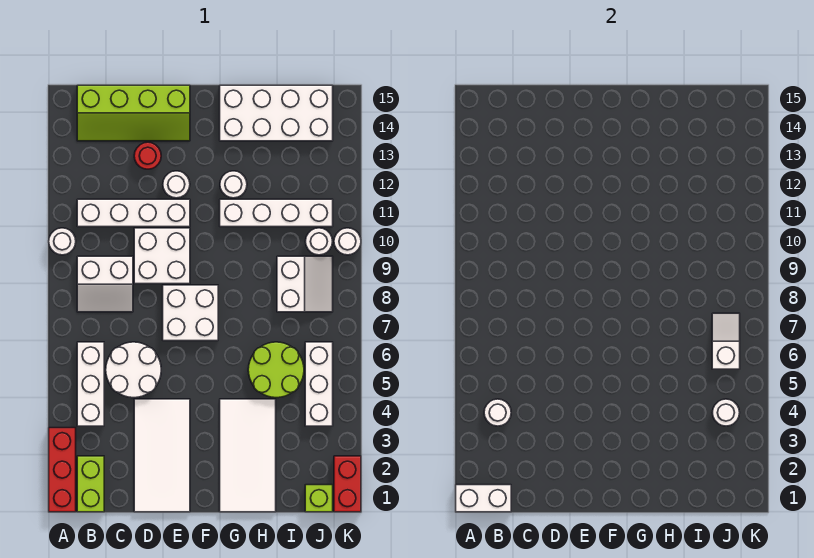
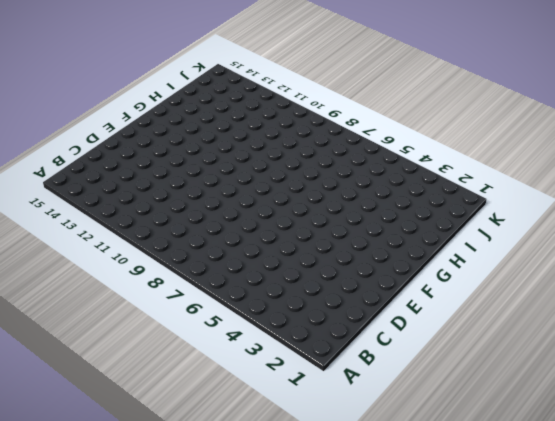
none -> red 1x3 brick [49,428,76,512]
none -> white 1x1 round brick [49,228,76,255]
none -> lime 1x2 brick [77,456,104,512]

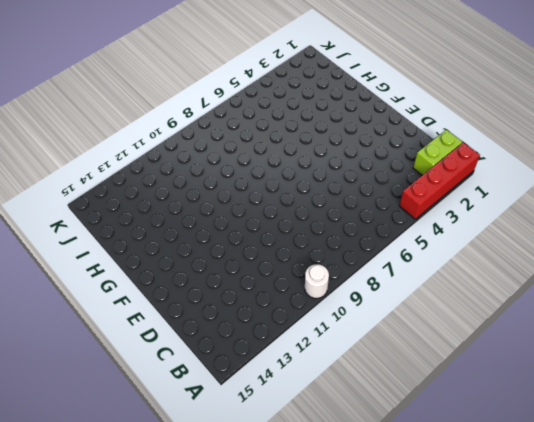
red 1x4 brick [399,143,480,219] -> red 1x3 brick [49,428,76,512]
none -> white 1x3 brick [77,342,104,426]
none -> white 2x2 slope [77,256,133,312]
none -> white 1x4 brick [77,199,190,227]

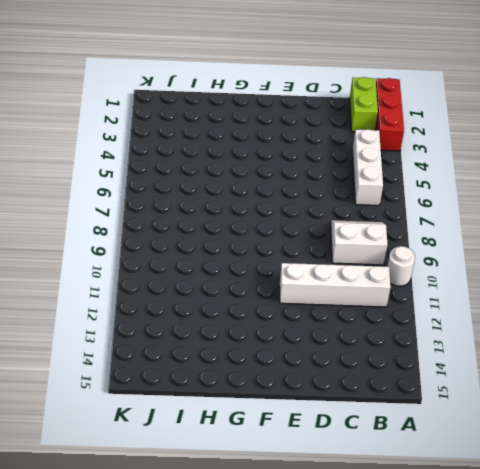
none -> lime 2x4 slope [77,85,190,141]
none -> white 2x2 round brick [106,342,161,398]
none -> white 2x4 tile [134,399,190,512]

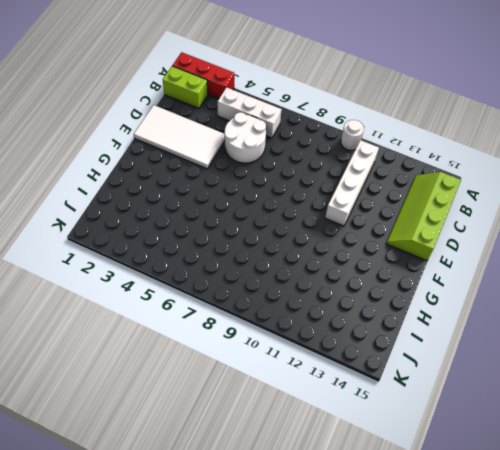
none -> white 2x2 slope [77,256,133,312]
none -> white 2x2 brick [134,228,190,284]
none -> red 1x1 round brick [134,142,161,169]

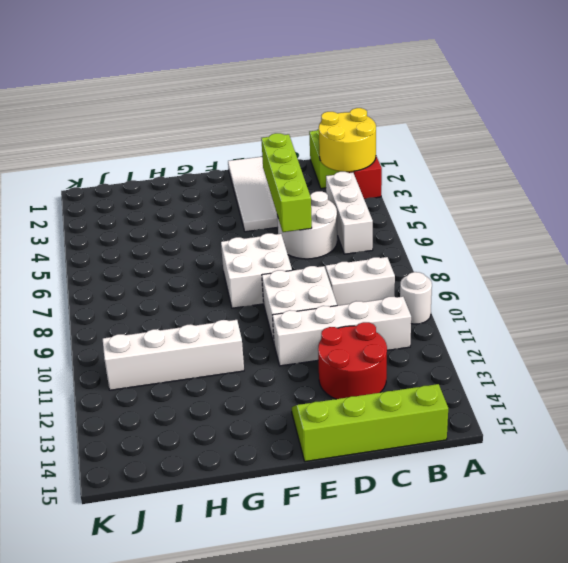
yellow 2x2 round brick [319,108,376,172] -> none
red 2x2 round brick [318,322,387,399] -> red 1x1 round brick [134,142,161,169]
lime 1x4 brick [261,133,312,232] -> none
none -> white 1x1 round brick [163,171,190,198]
none -> white 2x4 tile [220,399,276,512]
none -> white 1x1 round brick [220,171,247,198]

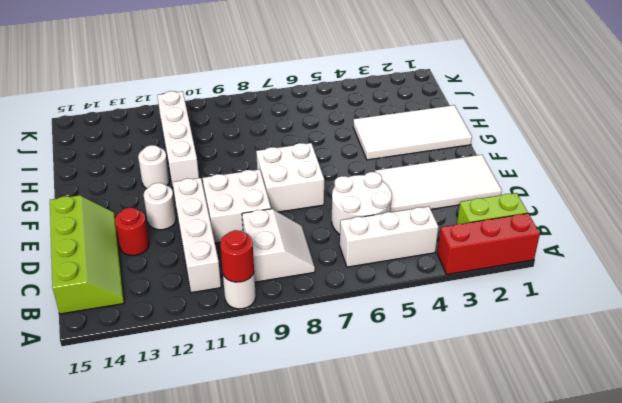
red 1x1 round brick [220,230,254,282] -> none
none -> white 2x4 brick [220,85,333,141]
none -> lime 2x2 round brick [248,342,304,398]
none -> white 2x2 slope [277,256,333,312]

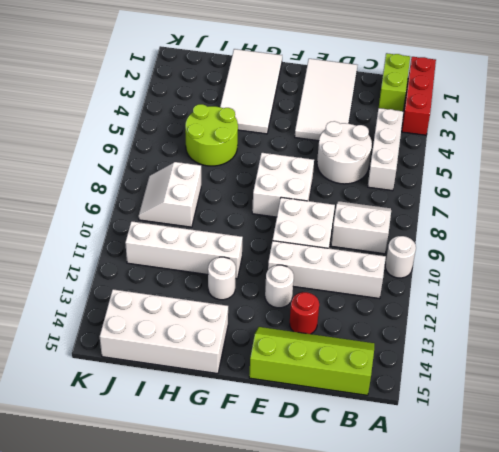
none -> lime 1x1 brick [305,485,333,512]
none -> white 1x3 brick [305,342,333,426]
none -> white 1x1 round brick [305,228,333,255]

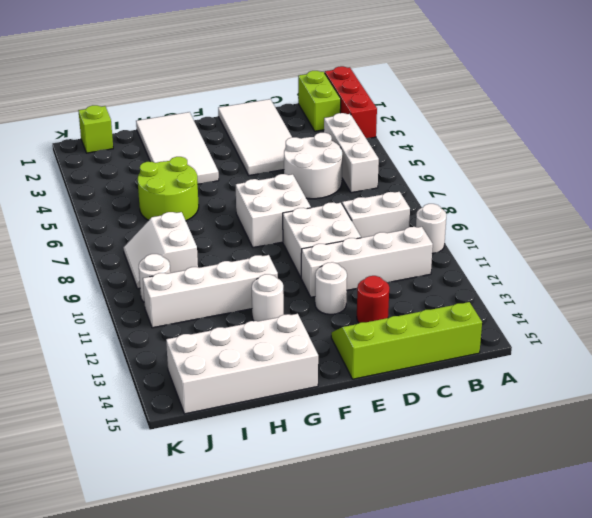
none -> white 1x3 brick [305,342,333,426]
none -> red 1x2 brick [334,456,361,512]
none -> white 1x1 round brick [334,228,361,255]

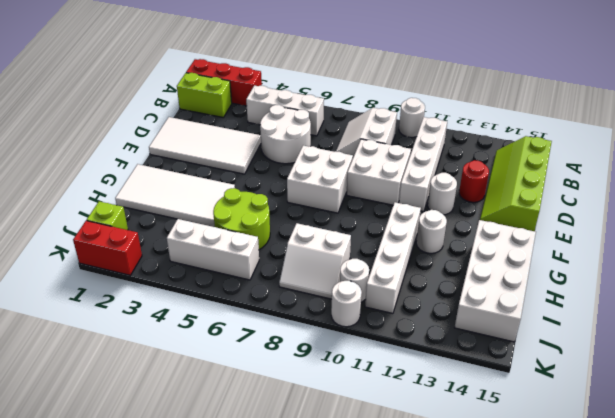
none -> white 1x2 brick [456,485,511,512]
none -> white 1x1 round brick [484,399,511,426]
none -> white 1x1 round brick [712,399,740,426]

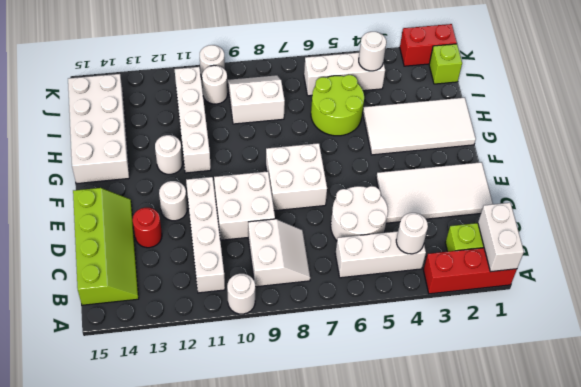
none -> white 1x2 slope [712,313,740,369]

